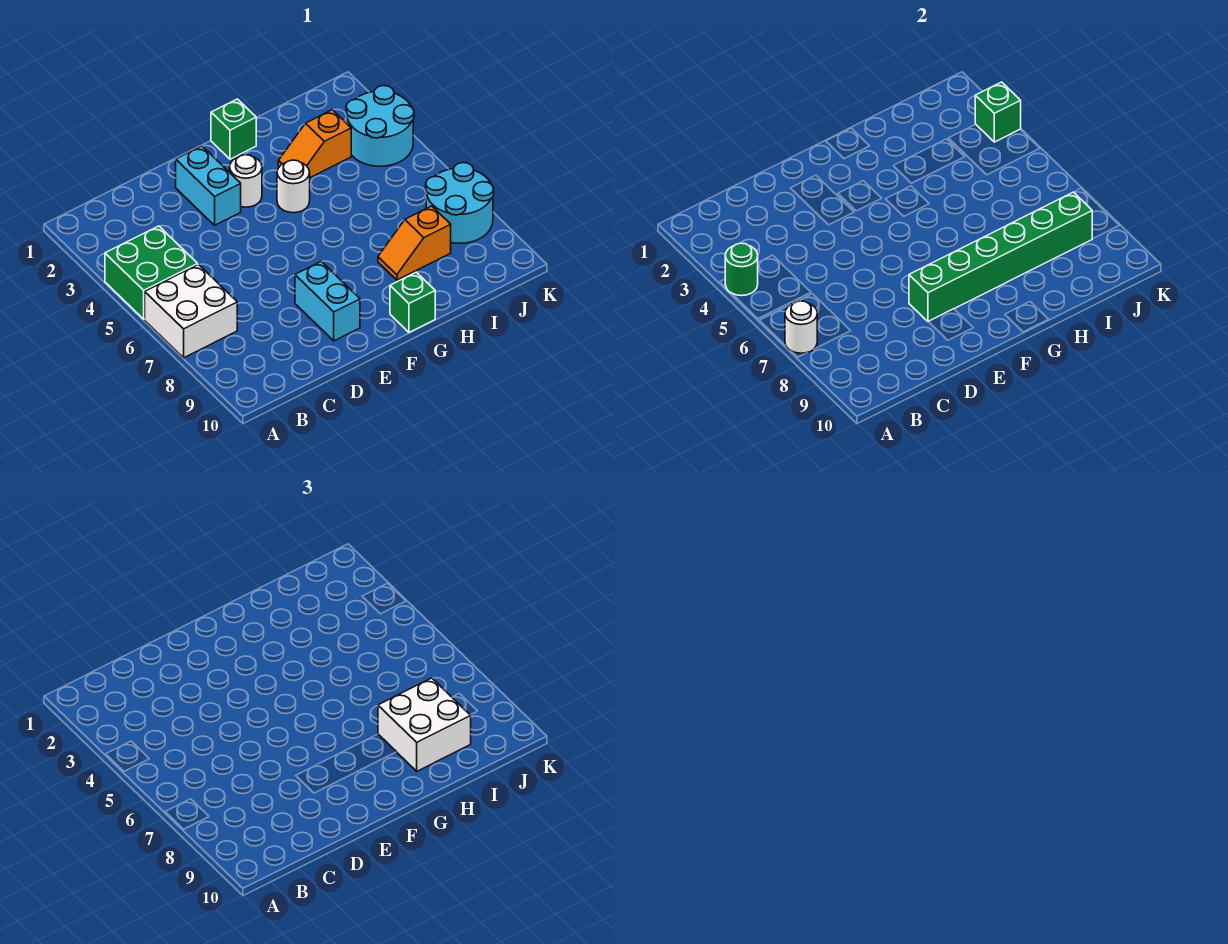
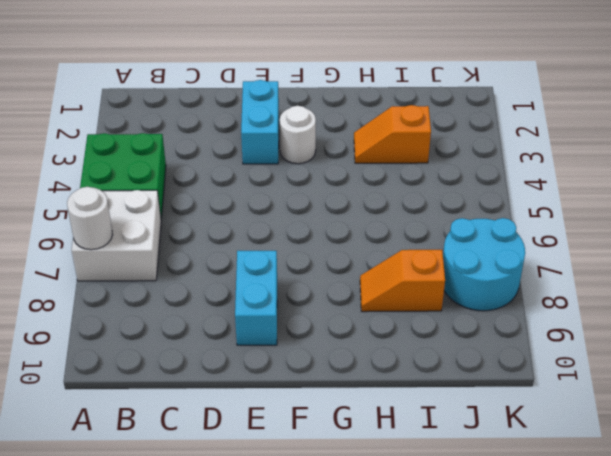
none -> green 1x1 brick [211,99,256,159]
none -> white 1x1 round brick [277,160,310,213]
none -> green 1x1 brick [390,272,435,332]

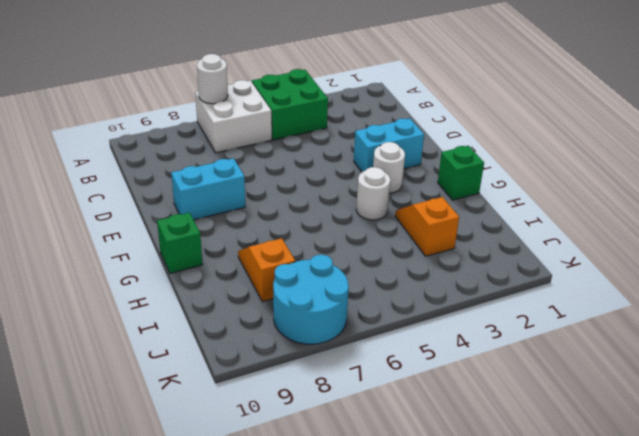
none -> cyan 2x2 round brick [346,86,414,166]
none -> green 1x1 round brick [725,243,758,296]
none -> green 1x6 brick [909,192,1092,322]

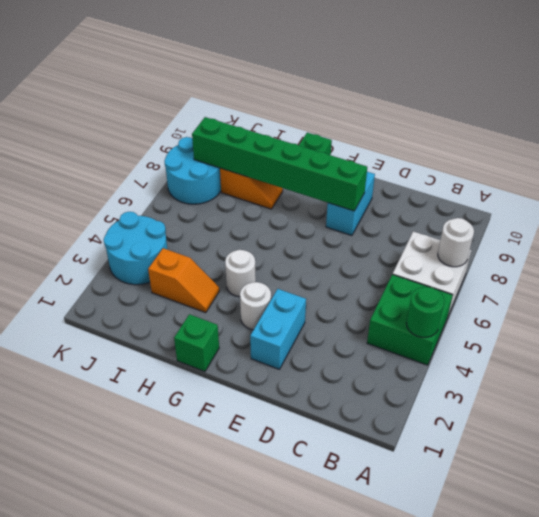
none -> green 1x1 brick [975,82,1021,142]
none -> white 2x2 brick [378,678,471,771]

